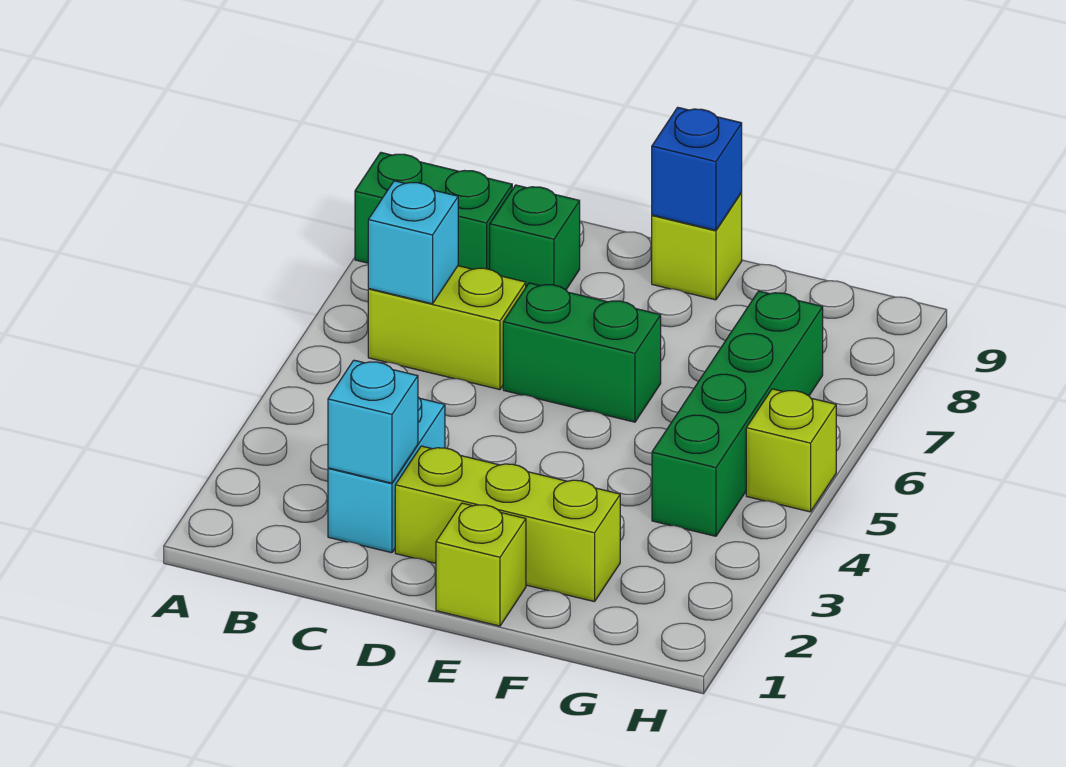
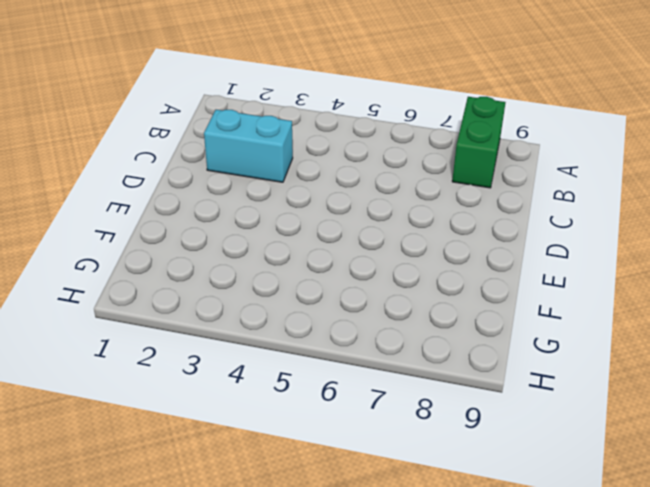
none -> lime 1x2 brick [368,266,526,390]
none -> green 1x1 brick [490,185,580,290]
none -> lime 1x3 brick [395,446,620,602]

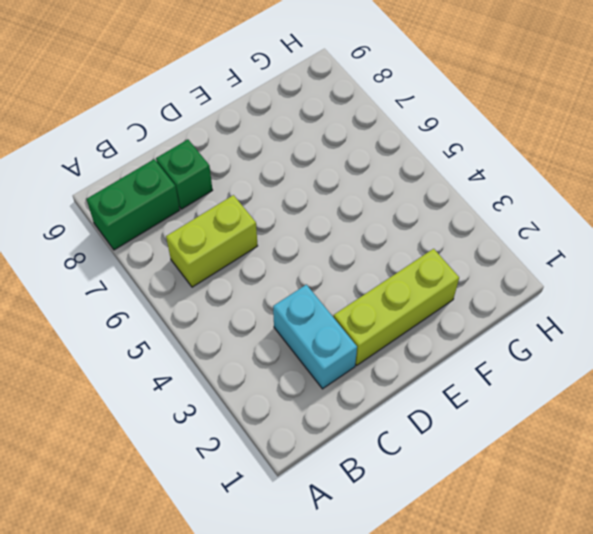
none -> green 1x2 brick [503,283,661,422]
none -> lime 1x1 brick [436,503,526,626]
none -> lime 1x1 brick [652,193,742,300]

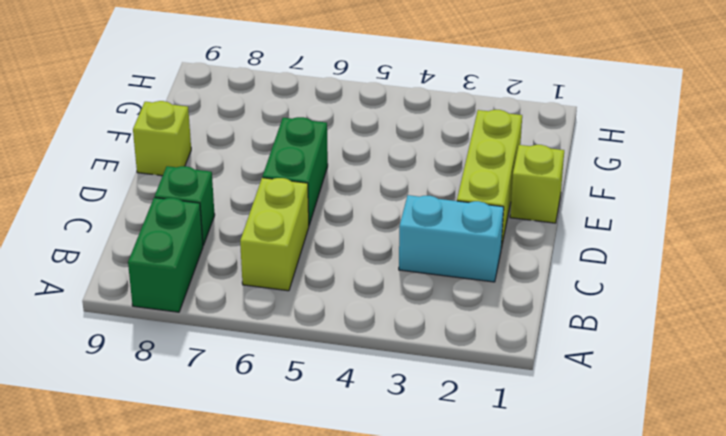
none -> green 1x4 brick [652,291,823,536]
none -> lime 1x1 brick [746,389,836,512]
none -> cyan 1x1 brick [368,181,458,304]

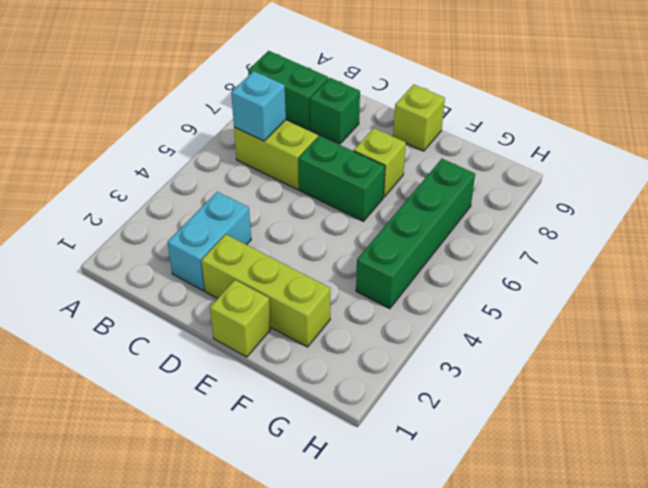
lime 1x1 brick [354,128,406,197] -> lime 1x1 brick moved to [746,389,836,512]
none -> cyan 1x1 brick [328,360,418,483]
none -> blue 1x1 brick [652,107,742,230]

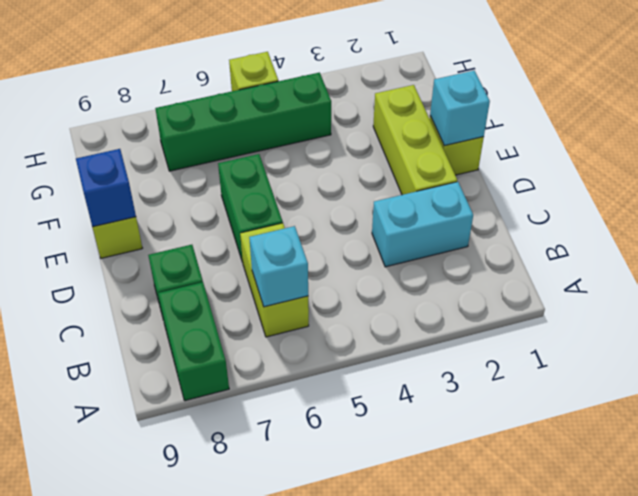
cyan 1x1 brick [430,71,490,146] -> cyan 1x1 brick moved to [328,360,418,483]

